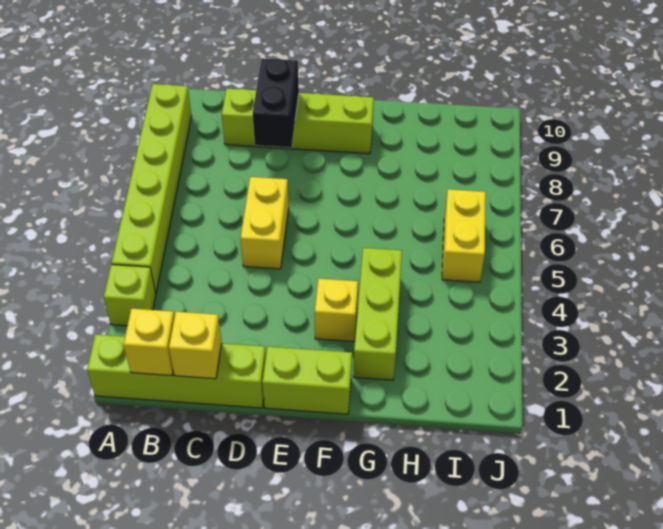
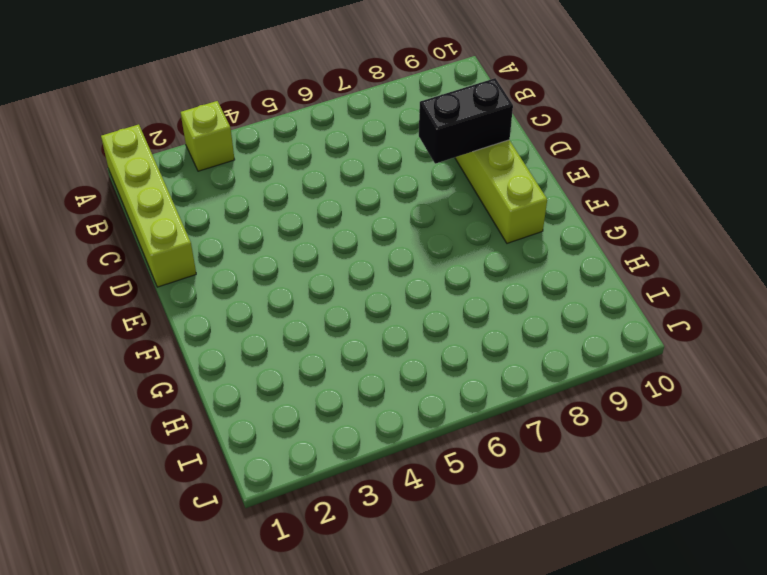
none -> lime 1x6 brick [112,84,192,293]
none -> yellow 1x2 brick [240,177,289,269]
none -> lime 1x2 brick [262,347,352,414]

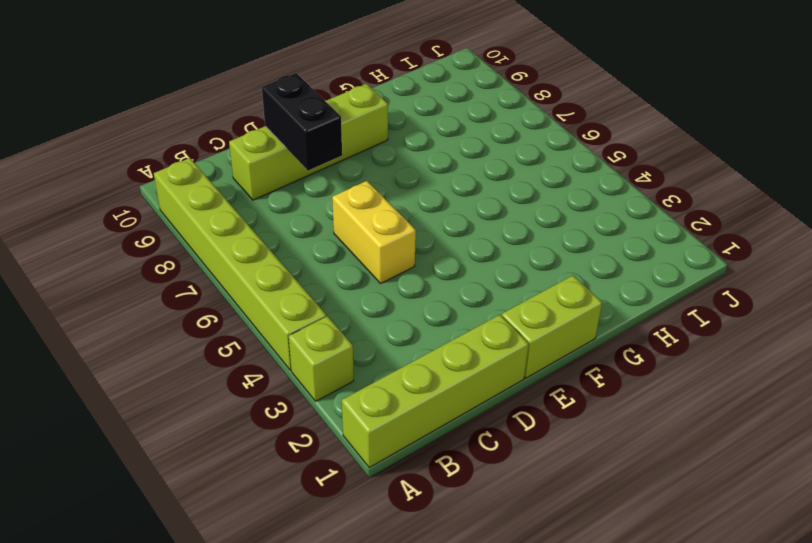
none -> yellow 1x1 brick [315,279,358,342]
none -> lime 1x3 brick [353,248,402,380]
none -> yellow 1x2 brick [442,189,486,282]

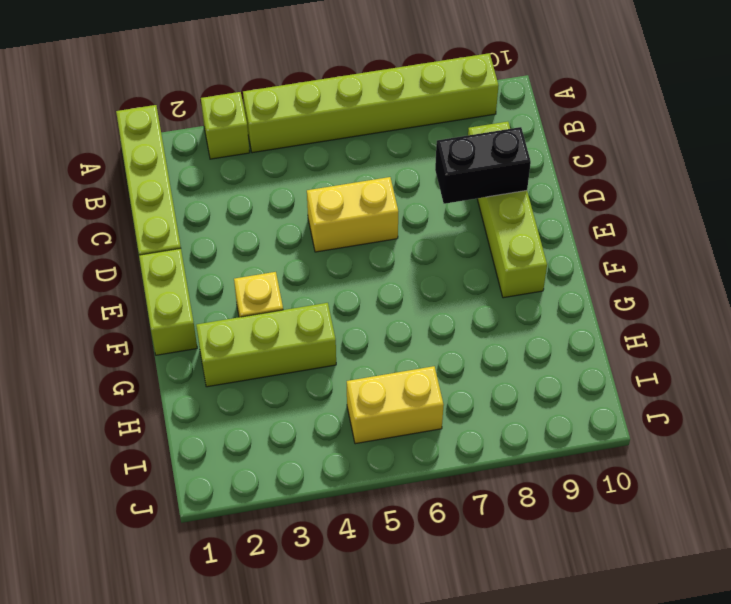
none -> yellow 1x1 brick [124,308,174,376]
none -> yellow 1x1 brick [169,312,222,379]

